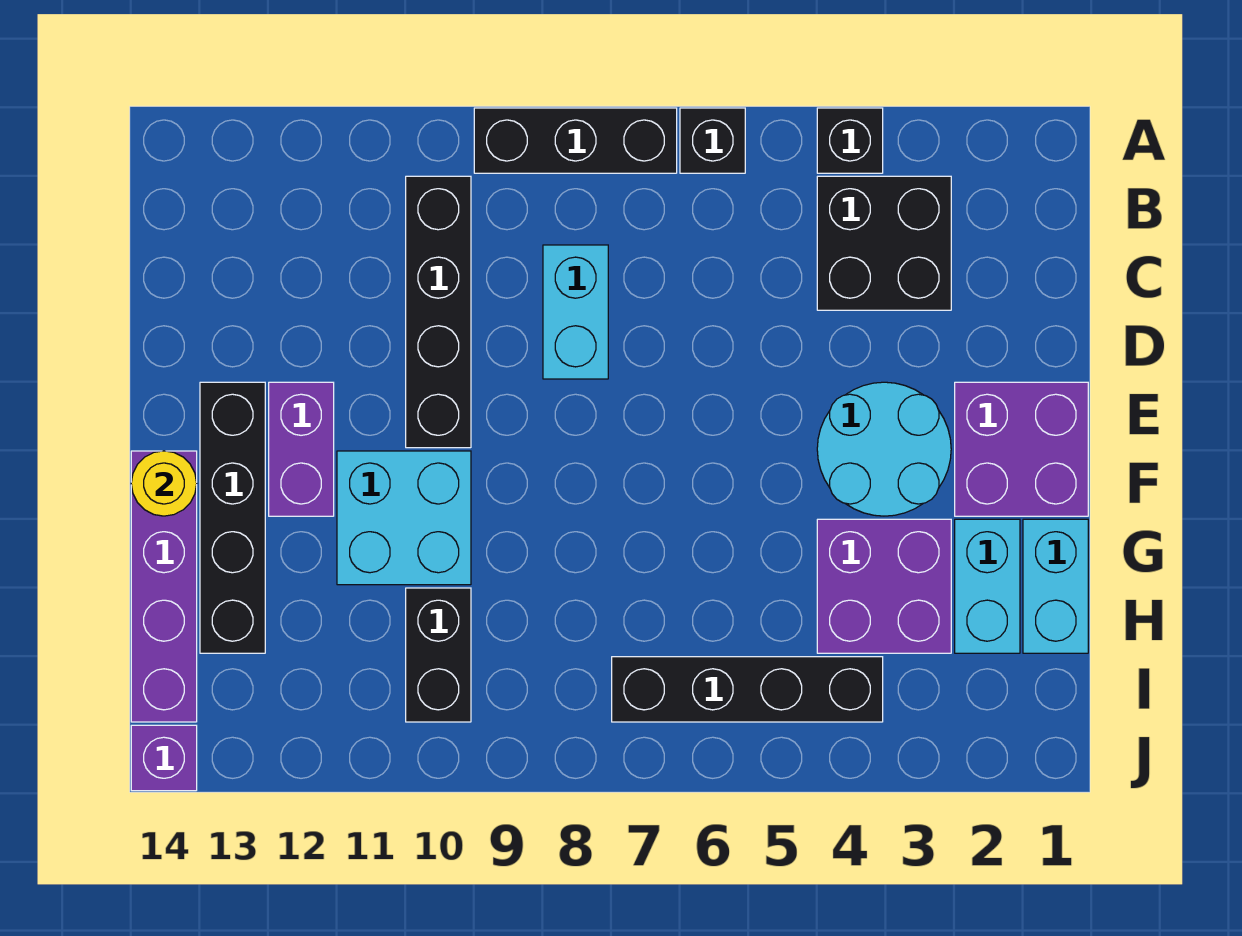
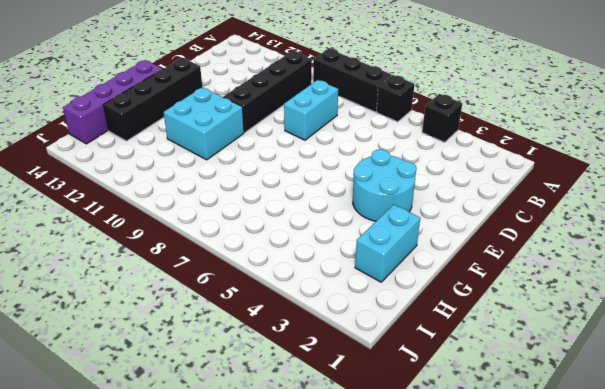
none -> black 2x2 brick [817,176,951,310]
none -> purple 2x2 brick [955,382,1088,516]
none -> purple 1x2 brick [269,382,334,516]

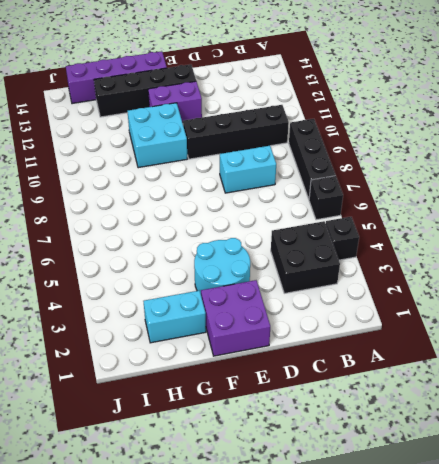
none -> cyan 1x2 brick [1023,519,1088,653]
none -> purple 2x2 brick [817,519,951,653]
none -> black 1x2 brick [406,588,471,722]

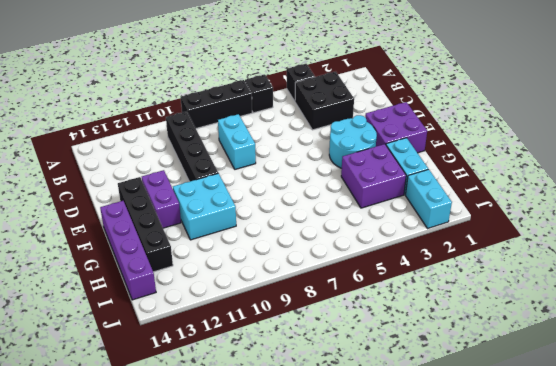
cyan 1x2 brick [405,169,452,228] -> cyan 1x2 brick moved to [1023,519,1088,653]
none -> black 1x2 brick [406,588,471,722]
none -> black 1x4 brick [612,657,883,722]
none -> purple 1x1 brick [131,725,197,791]

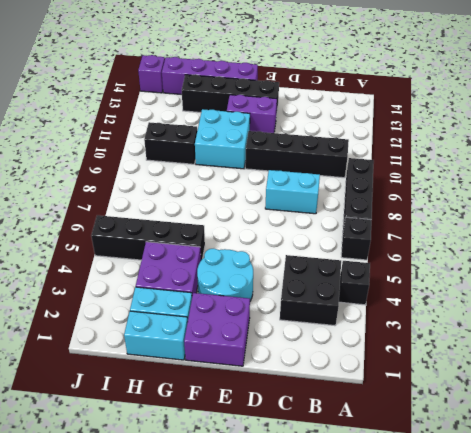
black 1x4 brick [91,215,205,260] -> black 1x4 brick turned to [612,657,883,722]
none -> yellow 1x1 round brick [131,451,197,516]

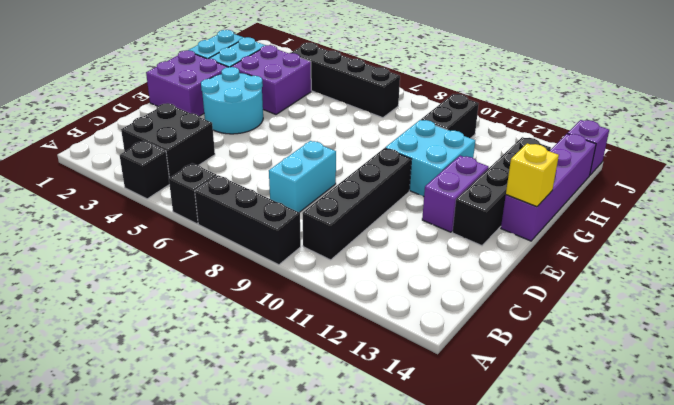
yellow 1x1 brick [506,143,559,207] -> yellow 1x1 round brick [131,451,197,516]

